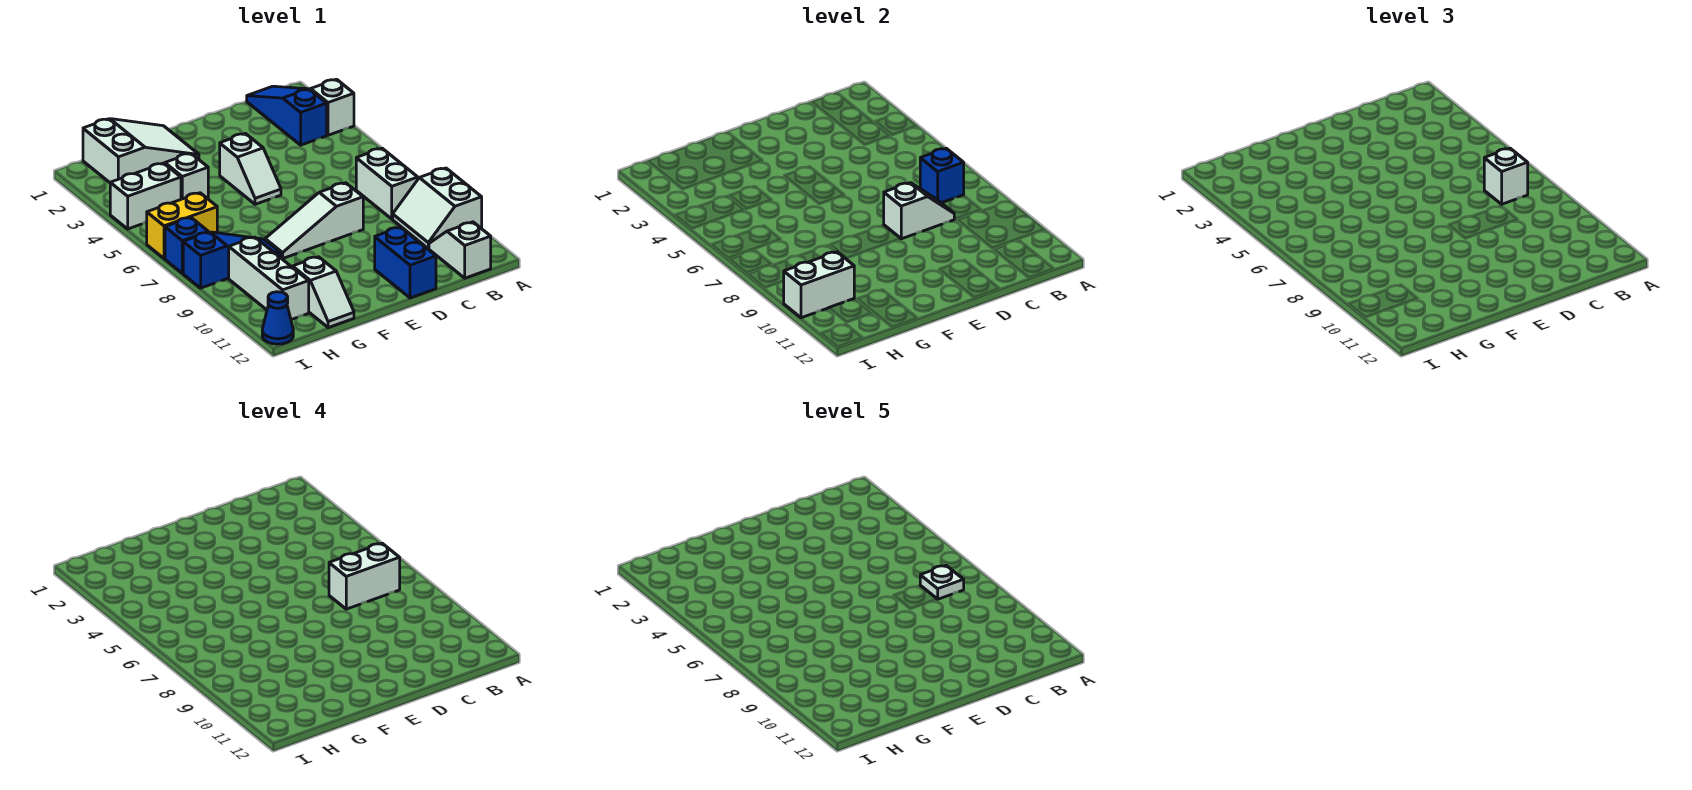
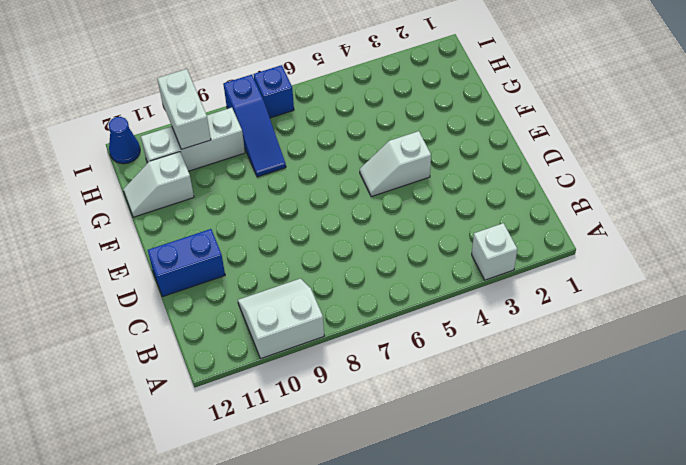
none -> blue 1x3 slope [247,86,327,145]
none -> white 1x2 brick [356,148,418,219]
none -> white 1x2 slope [429,222,491,278]

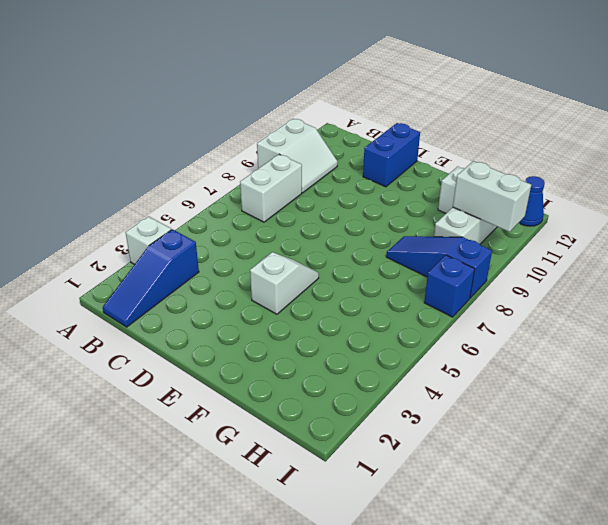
none -> white 1x2 slope [429,222,491,278]
none -> white 1x3 slope [265,183,363,258]
none -> white 2x3 slope [83,119,199,183]

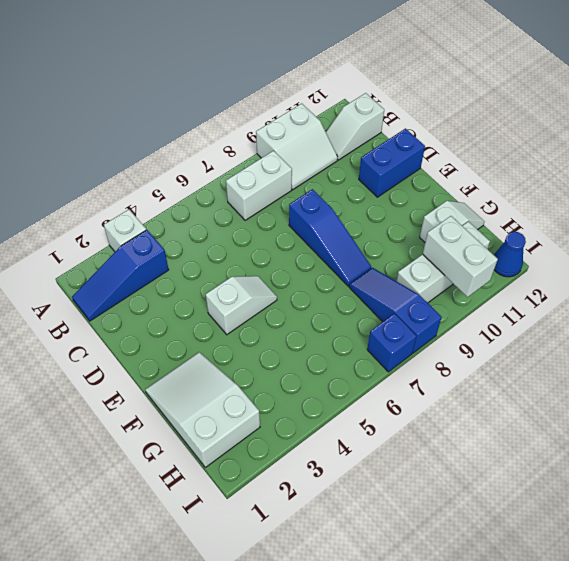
blue 1x3 slope [289,189,371,286] -> white 1x3 slope [265,183,363,258]
none -> white 1x1 brick [165,153,208,199]
none -> white 1x2 brick [110,163,181,229]
none -> yellow 1x2 brick [147,193,217,259]

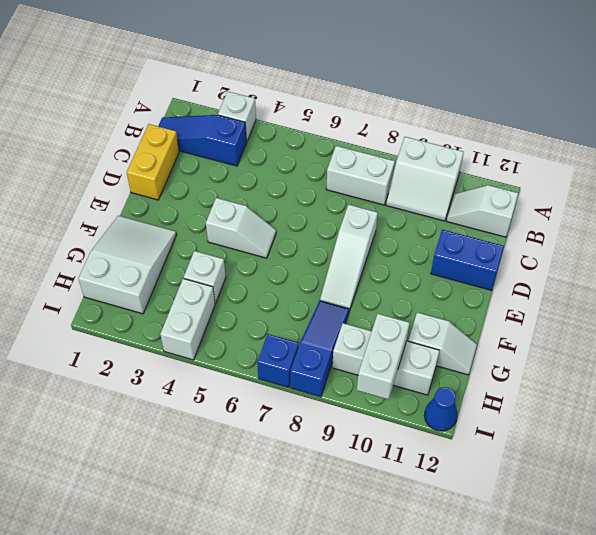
yellow 1x2 brick [127,124,179,200] -> yellow 1x2 brick moved to [147,193,217,259]
none -> blue 1x1 brick [920,148,964,203]
none -> white 1x2 slope [884,183,954,239]
none -> white 1x1 brick [1484,148,1528,204]

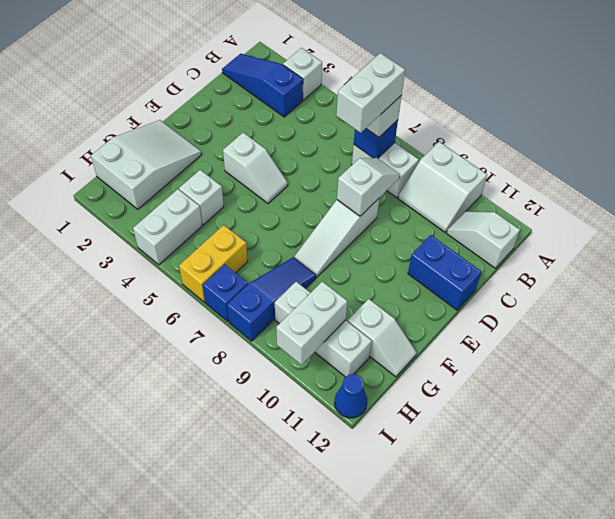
none -> white 1x1 plate [920,566,964,599]

